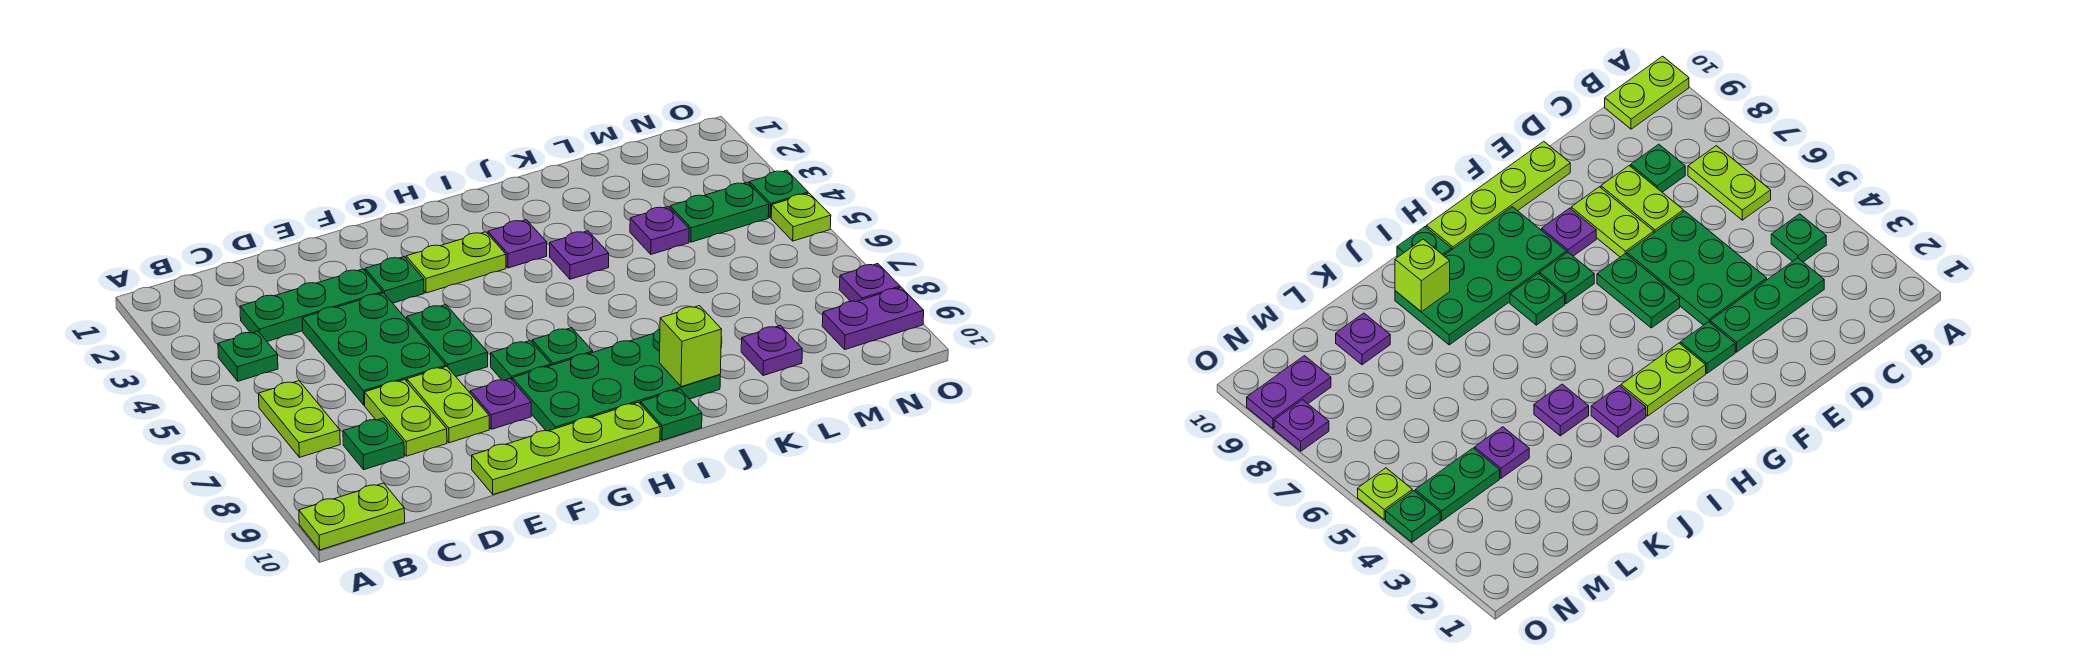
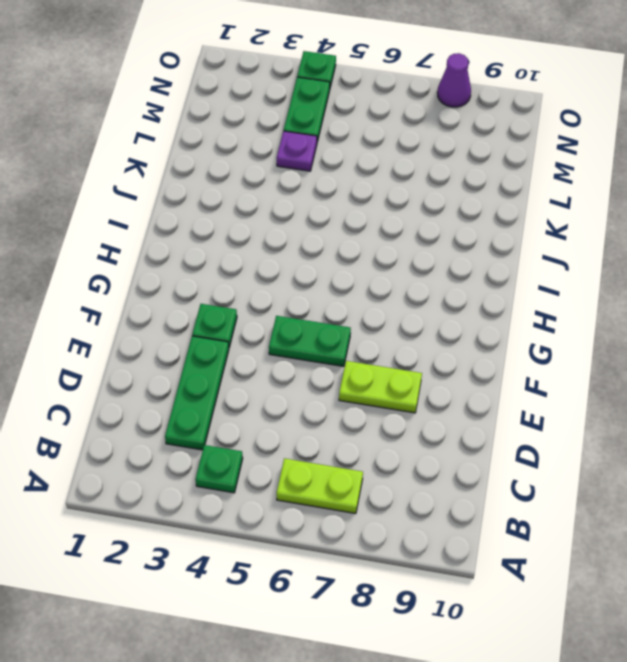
purple 1x1 cone [437,53,471,107] -> purple 1x1 plate [839,264,900,302]
none -> lime 1x2 plate [299,483,405,550]
none -> green 1x1 plate [343,418,404,470]
none -> green 2x3 plate [302,293,446,405]

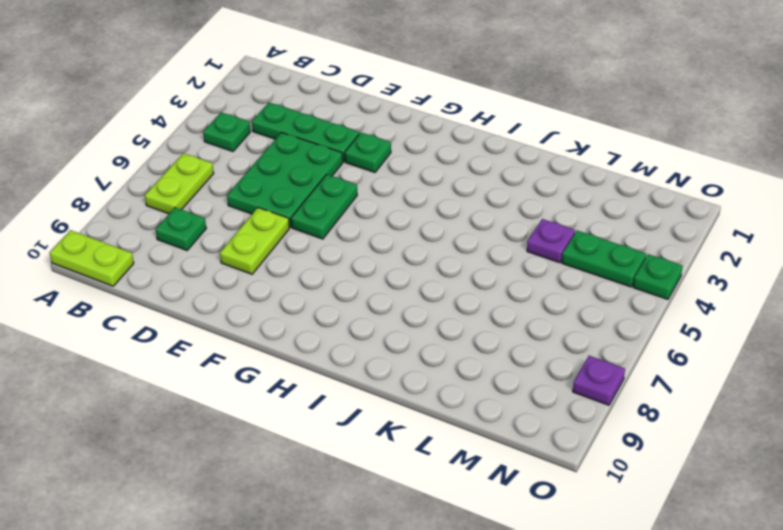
none -> lime 1x2 plate [365,380,447,456]
none -> lime 1x4 plate [472,402,660,494]
none -> purple 1x1 plate [470,378,531,429]

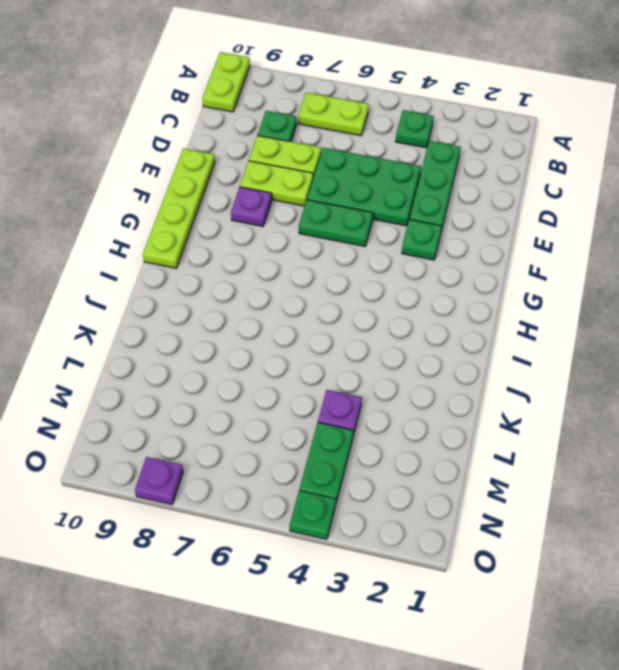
none -> lime 1x2 plate [406,232,506,293]
none -> green 1x1 plate [491,341,551,380]
none -> green 2x4 plate [512,329,720,431]

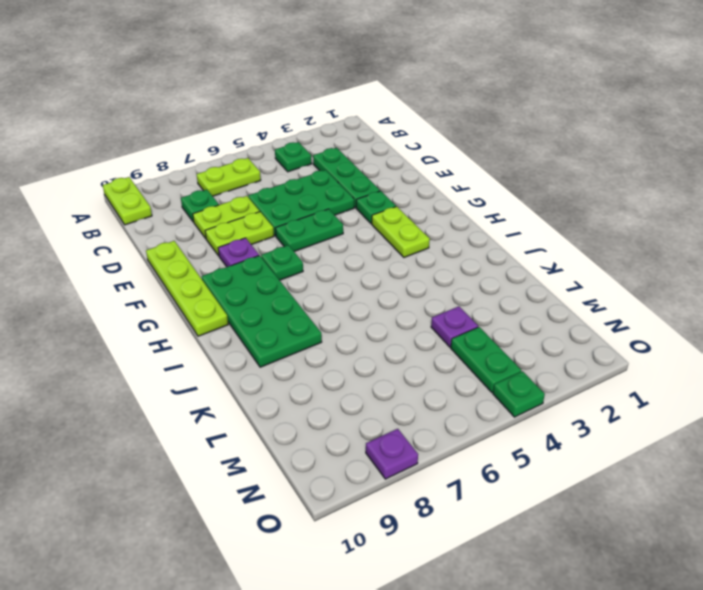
none -> green 1x1 plate [532,328,593,365]
none -> purple 1x1 plate [488,220,547,268]
none -> green 1x1 plate [641,389,702,440]

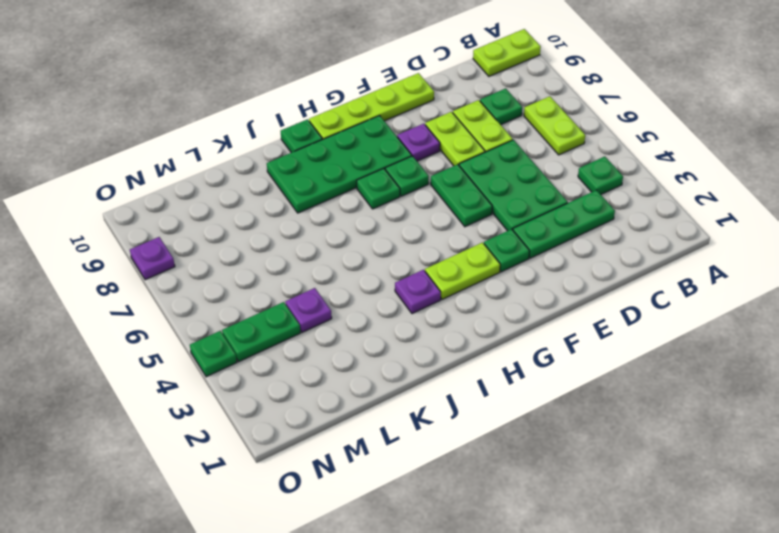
none -> purple 1x1 plate [550,231,609,279]
none -> purple 1x1 plate [741,325,802,376]
none -> purple 1x2 plate [822,287,924,350]

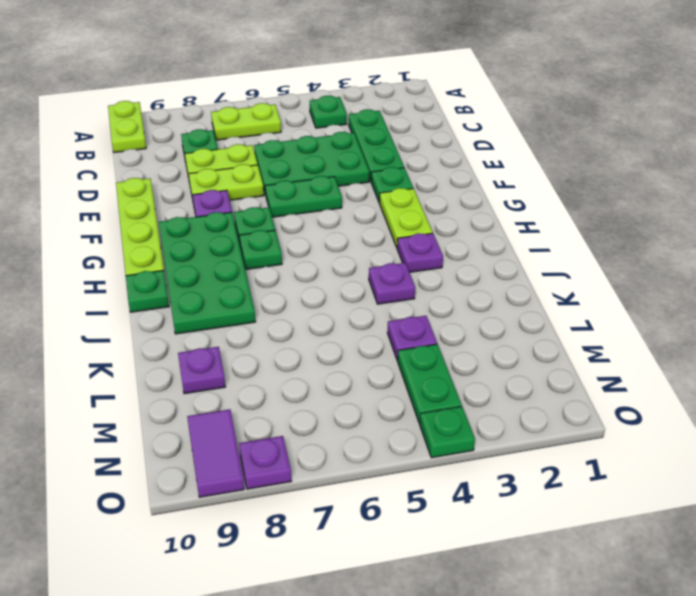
purple 1x2 tile [187,409,244,497] -> purple 1x2 plate [822,287,924,350]
none -> lime 1x1 plate [771,193,831,241]
none -> lime 1x1 brick [659,306,722,387]

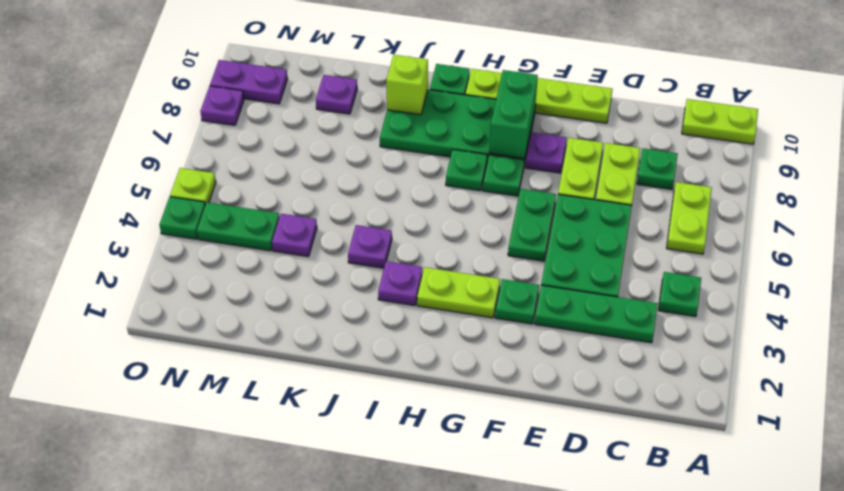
green 1x2 brick [489,70,538,158] -> none

